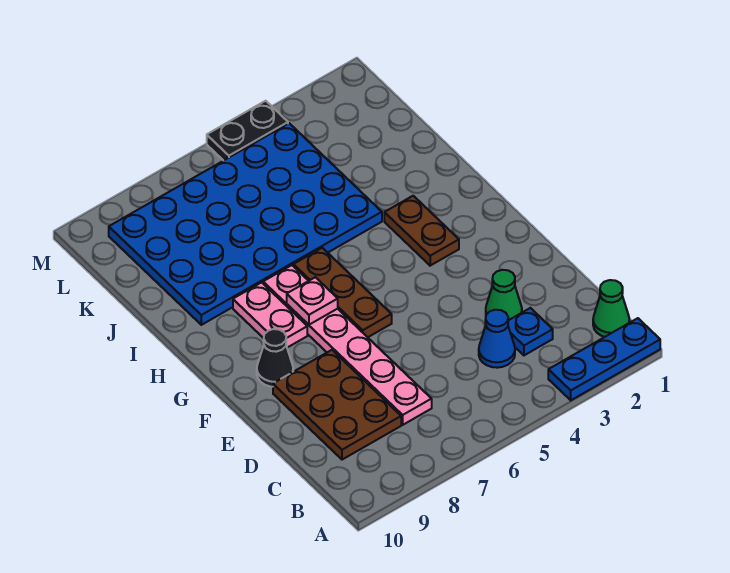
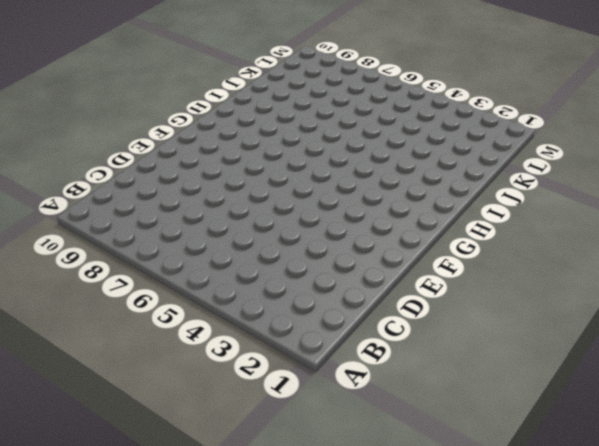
none -> blue 1x3 plate [548,318,660,400]
none -> green 1x1 cone [593,280,629,337]
none -> blue 1x1 plate [508,308,553,355]

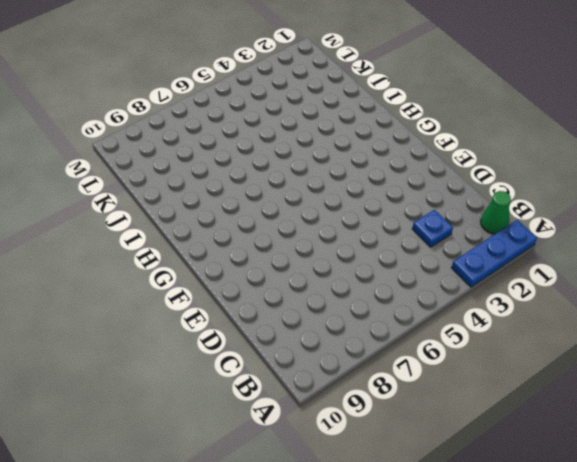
none -> blue 1x1 cone [479,310,515,368]
none -> pink 1x6 plate [263,265,432,425]
none -> brown 2x3 plate [273,350,401,460]

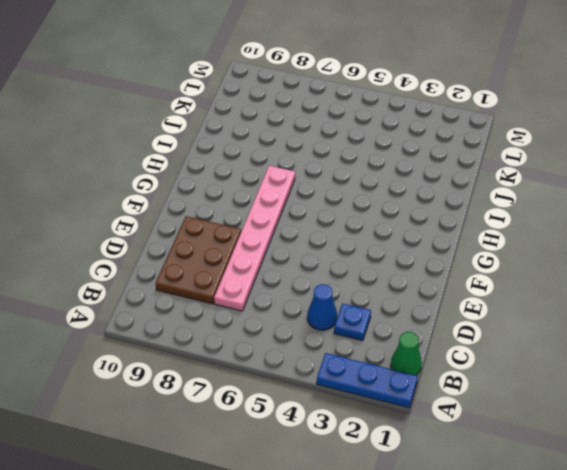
none -> green 1x1 cone [486,270,522,320]
none -> brown 1x3 plate [293,248,392,337]
none -> black 1x1 cone [257,329,293,387]

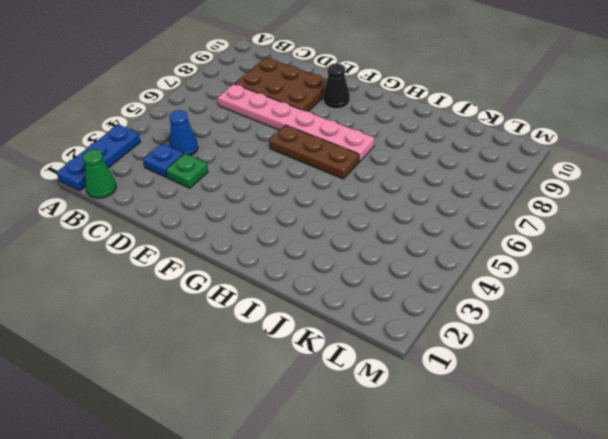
green 1x1 plate [166,153,208,188] -> green 1x1 cone [486,270,522,320]
none -> brown 1x2 plate [384,196,459,266]
none -> pink 1x2 plate [233,282,307,348]
none -> blue 4x6 plate [109,123,382,325]

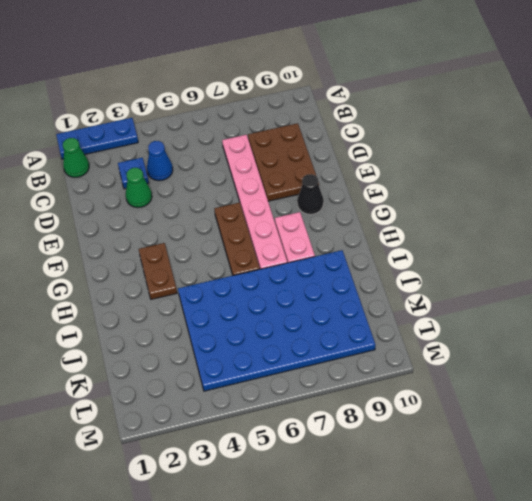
none -> black 1x2 plate [207,101,288,161]
none -> pink 1x1 plate [287,277,338,325]

